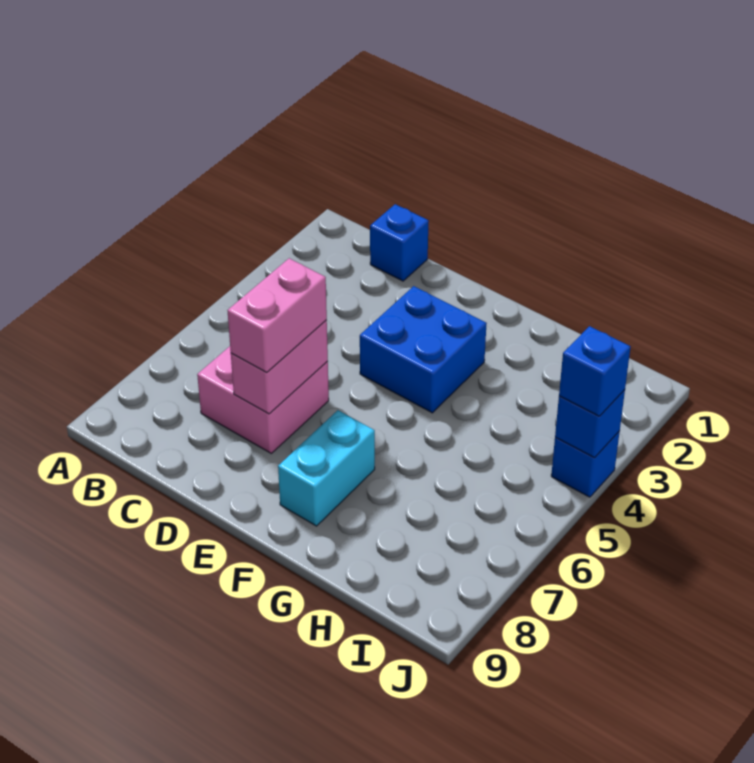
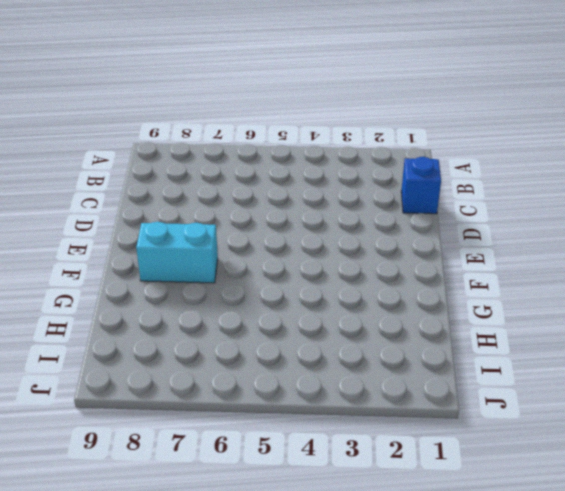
none -> pink 2x2 brick [197,346,329,453]
none -> blue 2x2 brick [360,286,487,413]

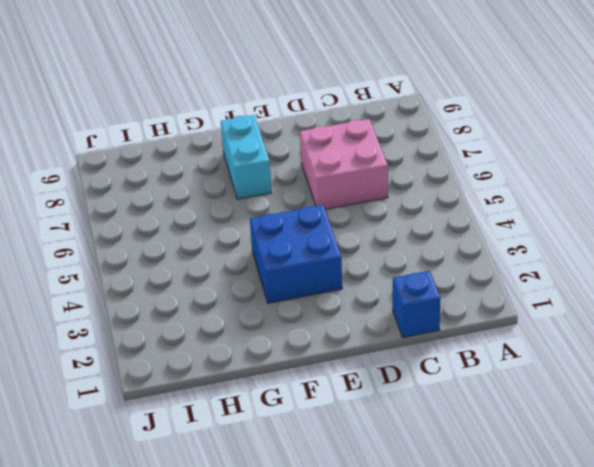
none -> blue 1x1 brick [551,431,620,497]
none -> pink 1x2 brick [231,320,328,414]

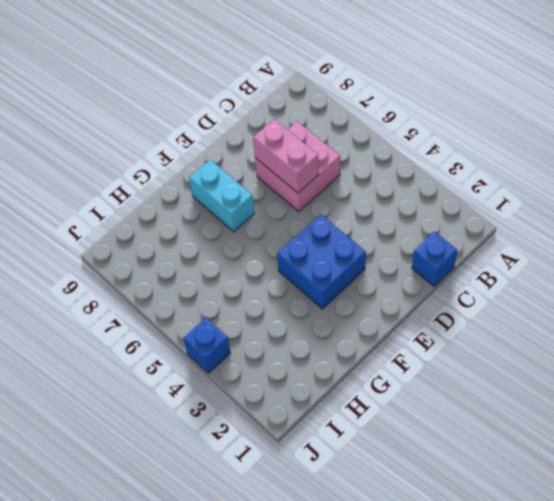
none -> blue 1x1 brick [555,390,625,458]
none -> pink 1x2 brick [227,258,327,372]

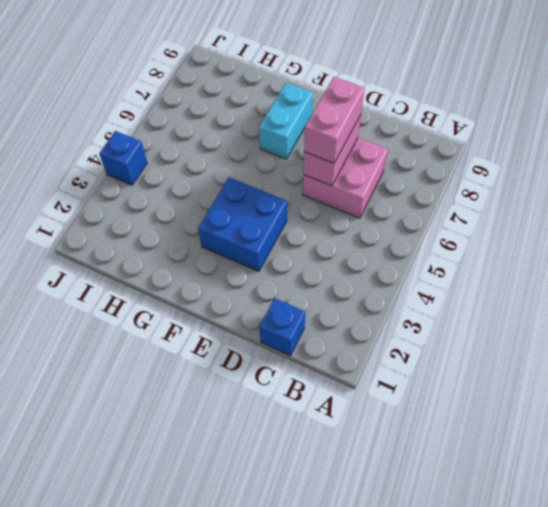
none -> blue 1x1 brick [555,390,625,458]
none -> blue 1x1 brick [559,326,630,416]

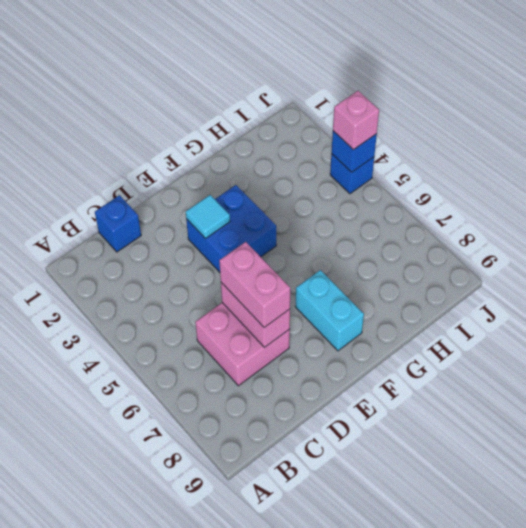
cyan 1x1 tile [186,195,230,239] -> none
pink 1x1 brick [333,91,379,150] -> blue 1x1 brick [559,326,630,416]

